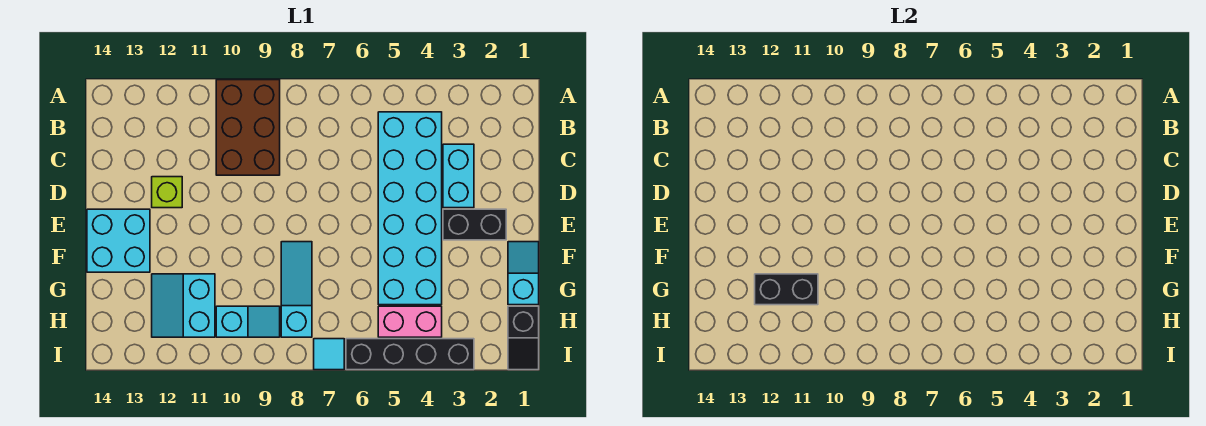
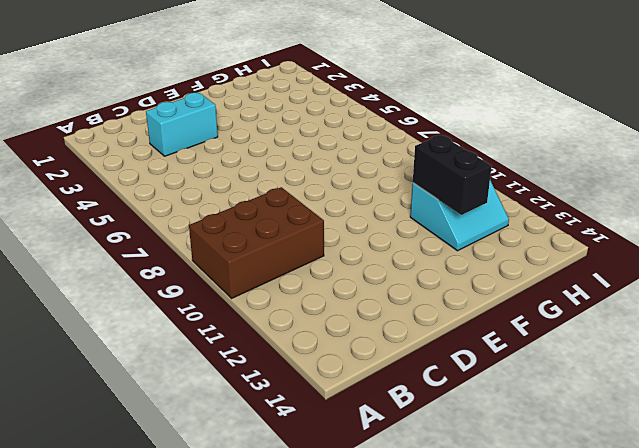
none -> cyan 2x6 brick [378,112,442,305]
none -> lime 1x1 brick [152,177,182,208]
none -> black 1x2 brick [443,209,506,240]

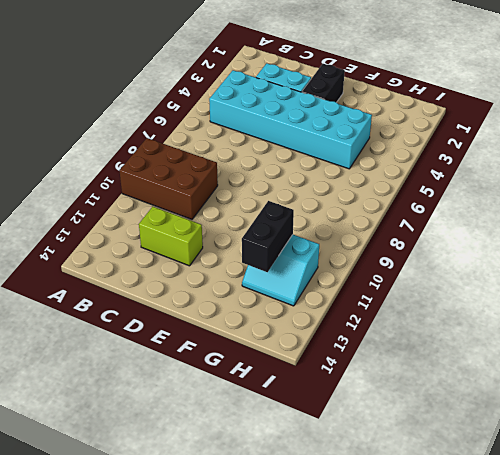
lime 1x2 brick [139,207,203,266] -> lime 1x1 brick [152,177,182,208]
none -> cyan 2x2 brick [87,209,150,272]
none -> cyan 1x2 slope [508,242,539,305]
none -> cyan 1x3 slope [281,242,312,337]

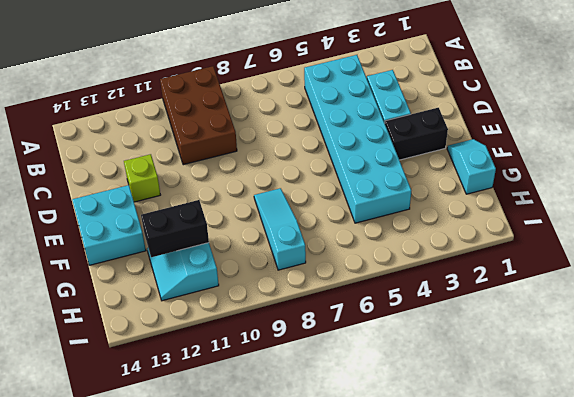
none -> black 1x2 slope [508,306,539,370]
none -> pink 1x2 brick [378,306,442,337]
none -> cyan 1x2 slope [216,306,280,337]

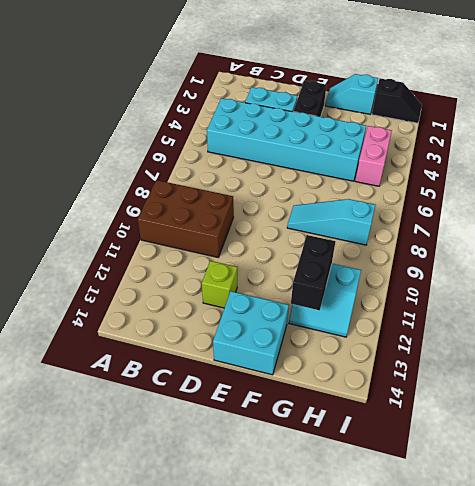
none -> cyan 1x2 slope [216,306,280,337]
none -> black 1x4 brick [346,339,474,370]
none -> cyan 1x1 tile [314,339,344,370]

